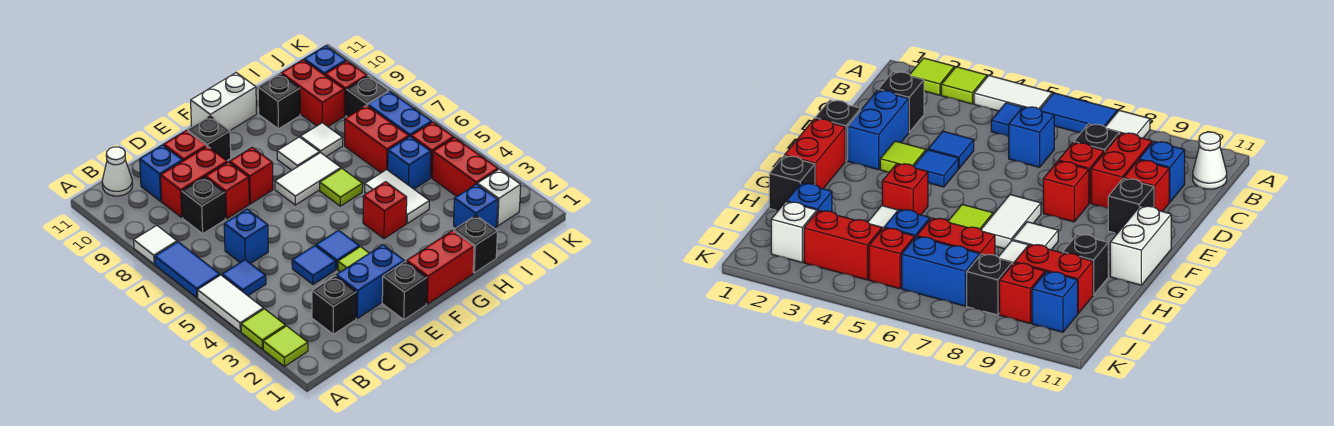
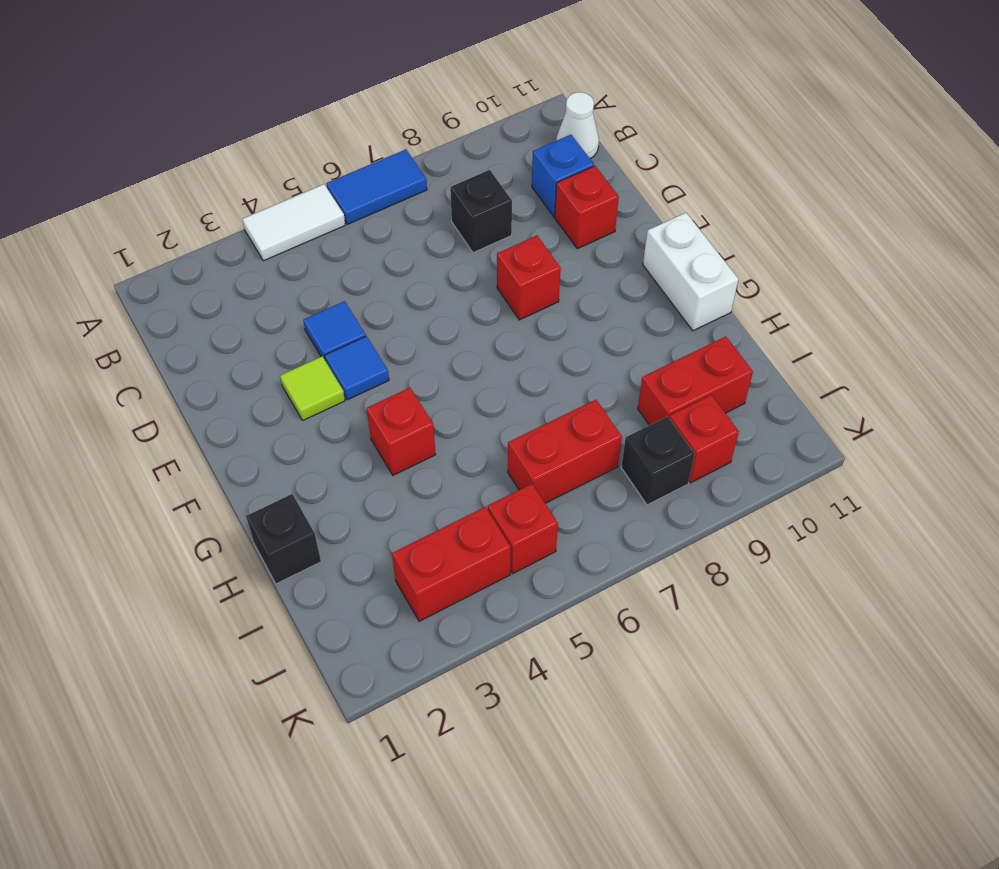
none -> lime 1x1 tile [263,326,308,366]
none -> lime 1x1 tile [241,309,286,349]
none -> white 1x1 tile [134,226,177,264]
none -> blue 1x1 tile [222,260,266,296]

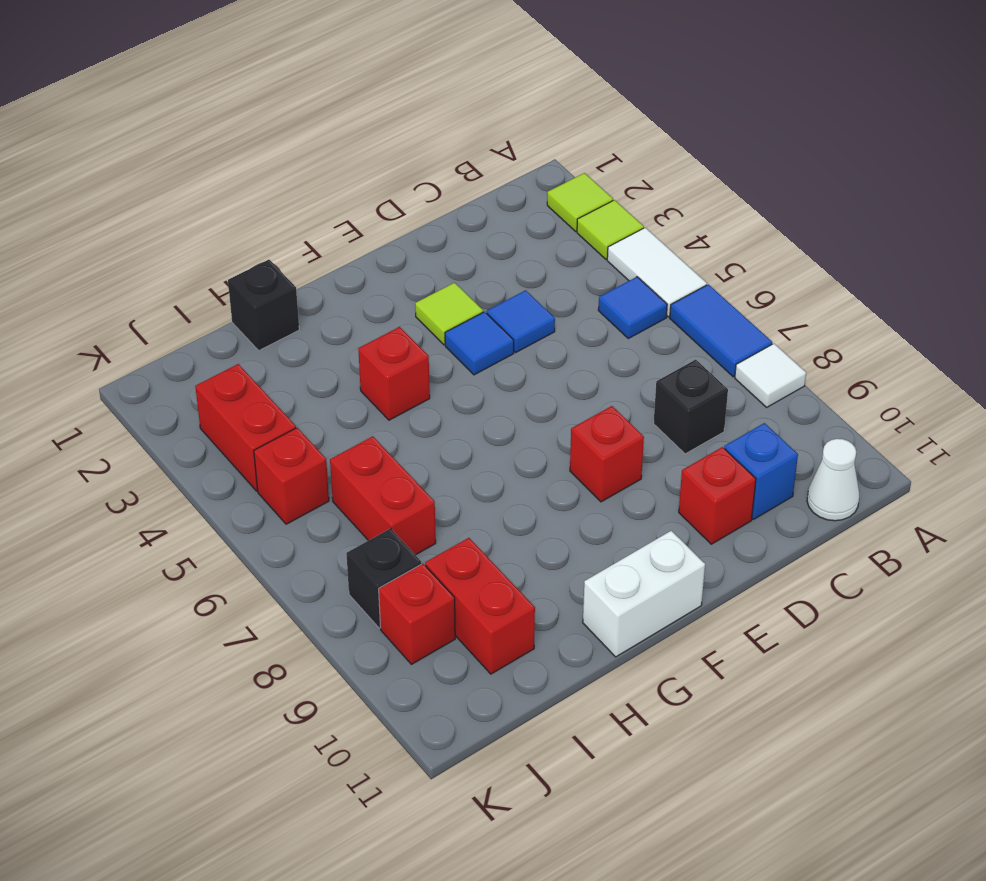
none -> black 1x1 brick [312,276,356,334]
none -> blue 1x1 brick [224,209,268,264]
none -> red 1x2 brick [161,146,227,217]
none -> blue 1x2 brick [336,245,404,318]

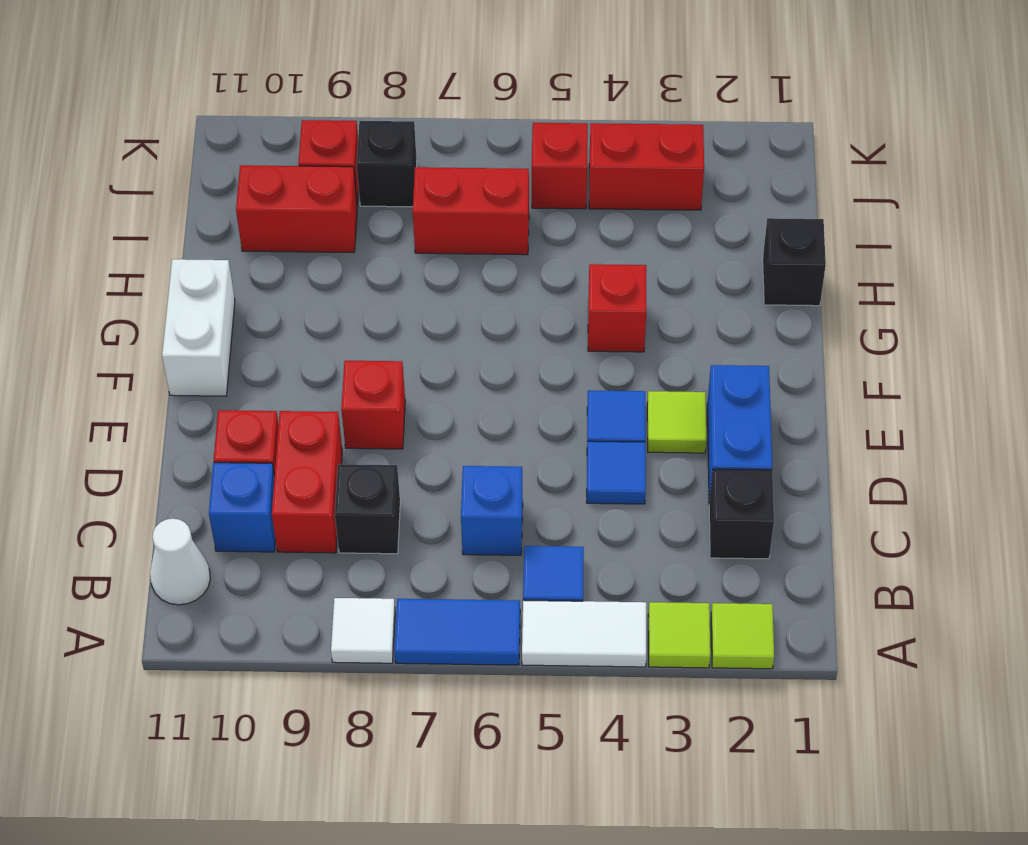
none -> red 1x1 brick [206,162,249,219]
none -> black 1x1 brick [382,261,427,320]
none -> black 1x1 brick [188,116,231,160]
none -> red 1x2 brick [407,230,474,304]

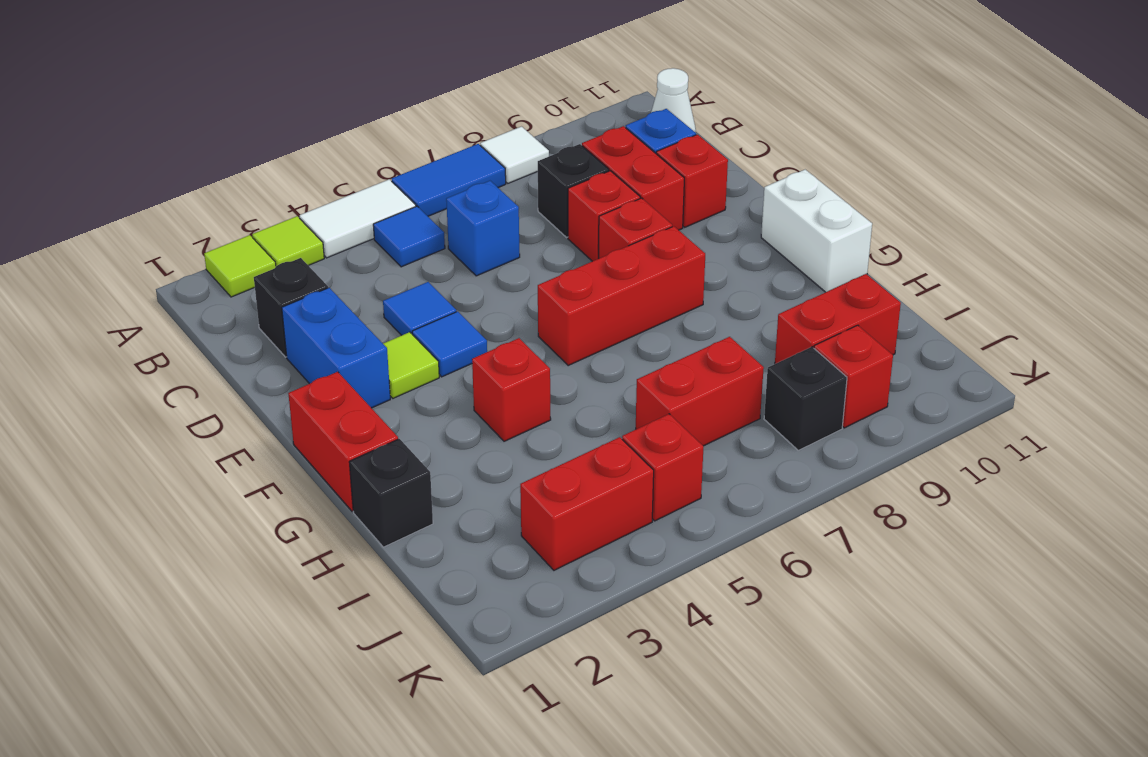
red 1x3 brick [538,226,705,365] -> white 1x2 tile [275,153,341,205]
none -> black 1x1 brick [382,261,427,320]
none -> black 1x1 brick [188,116,231,160]
none -> lime 1x1 tile [320,169,363,206]
none -> white 1x1 tile [277,137,320,170]

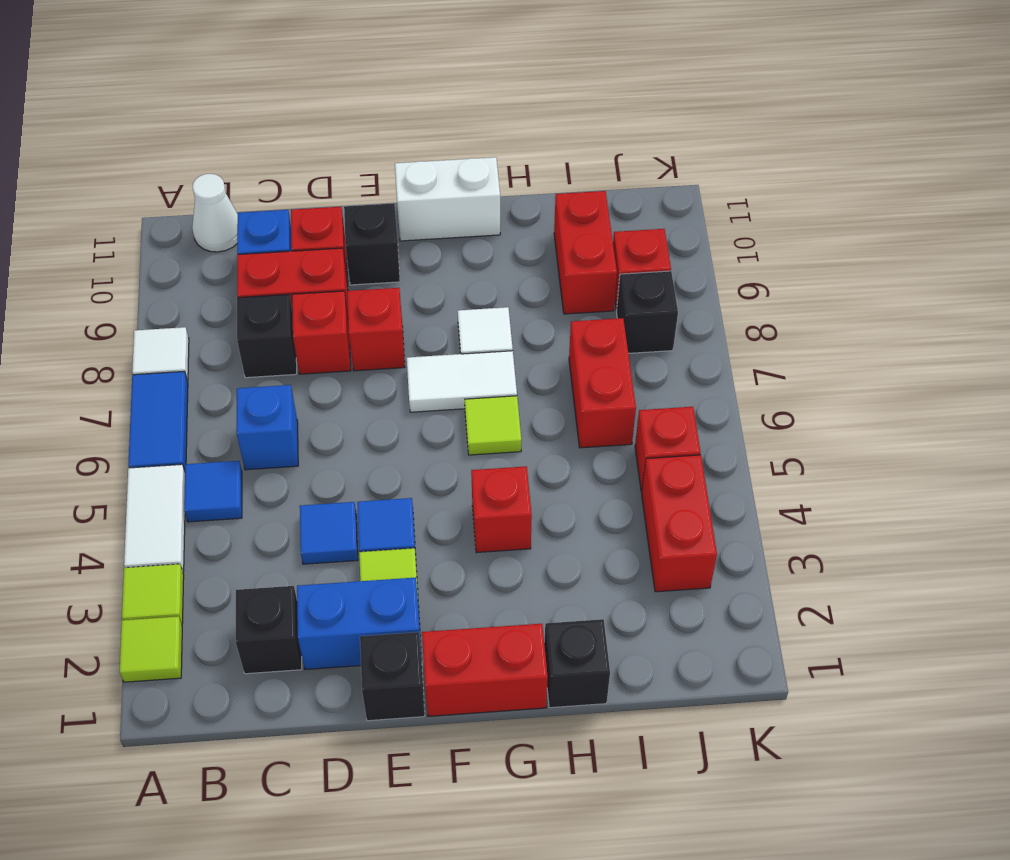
none -> white 1x2 tile [365,170,429,223]
none -> white 1x1 tile [300,123,343,156]
none -> black 1x1 brick [258,74,300,129]
none -> blue 1x1 brick [454,184,498,228]

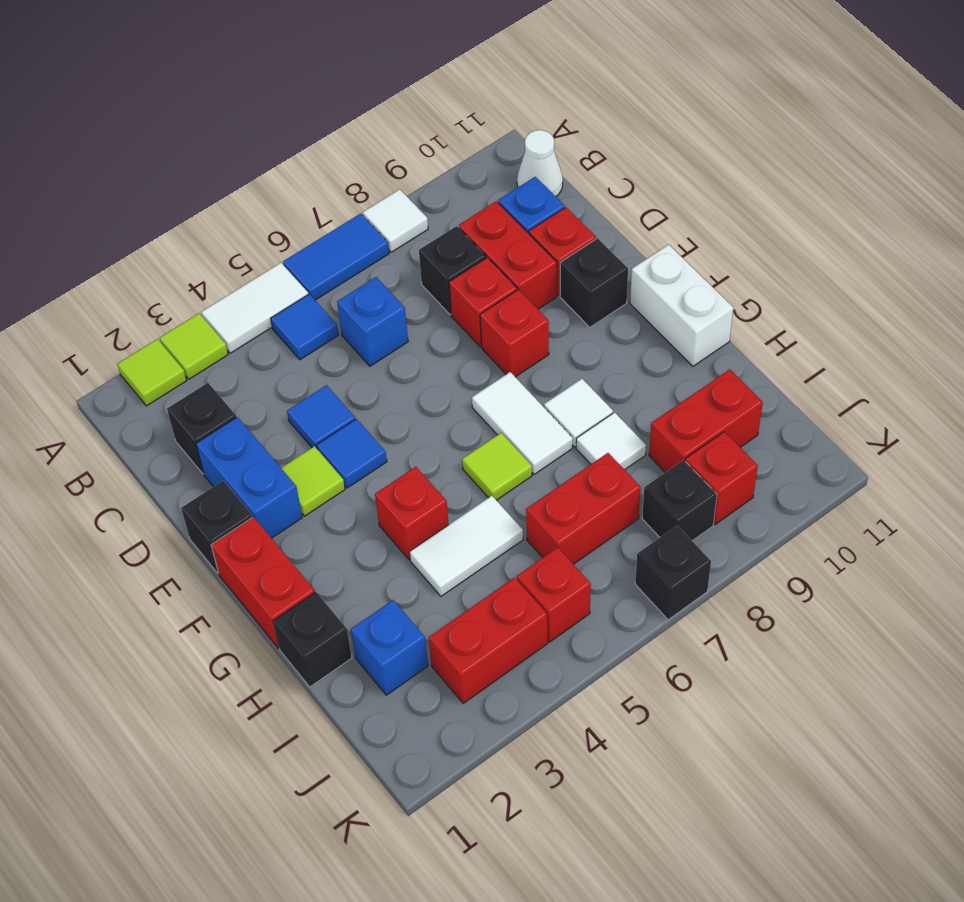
black 1x1 brick [635,526,711,620] -> black 1x1 brick moved to [258,74,300,129]
none -> blue 1x1 brick [388,137,431,189]
none -> white 1x1 brick [477,169,521,226]
none -> blue 1x2 brick [368,91,432,137]
none -> blue 1x1 brick [304,46,346,75]

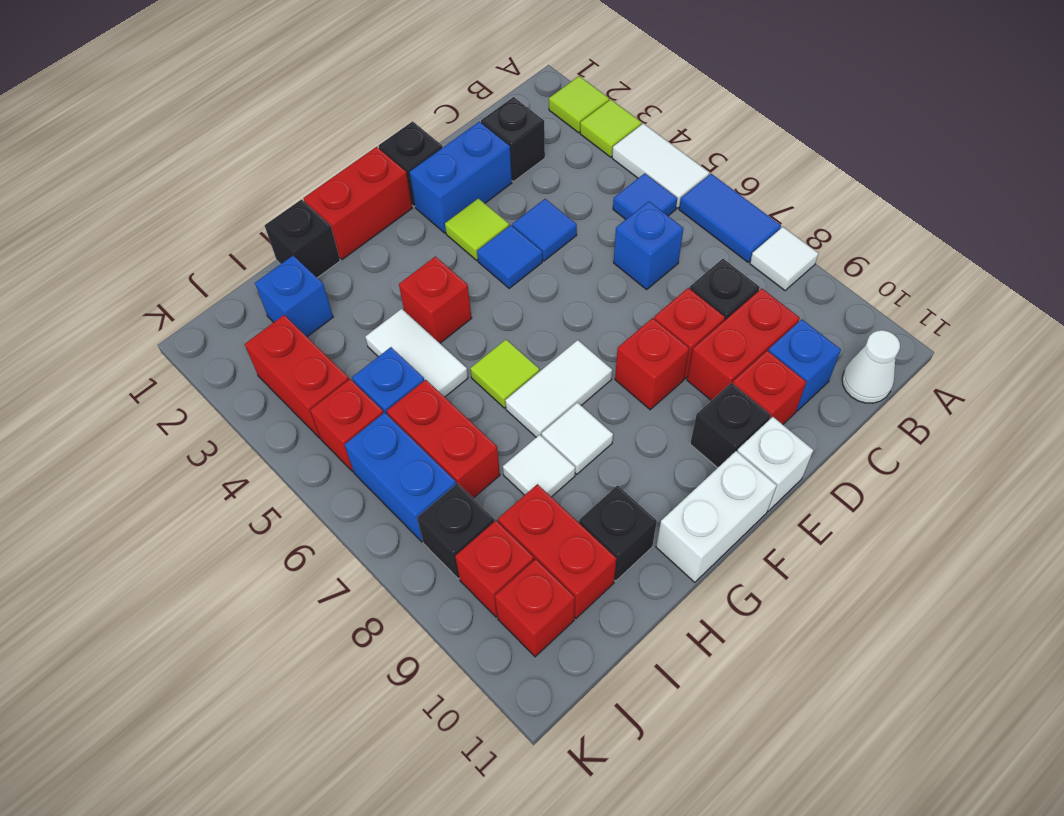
white 1x1 brick [737,417,813,511] -> white 1x1 brick moved to [477,169,521,226]
red 1x1 brick [495,559,575,657] -> blue 1x1 brick [304,46,346,75]

